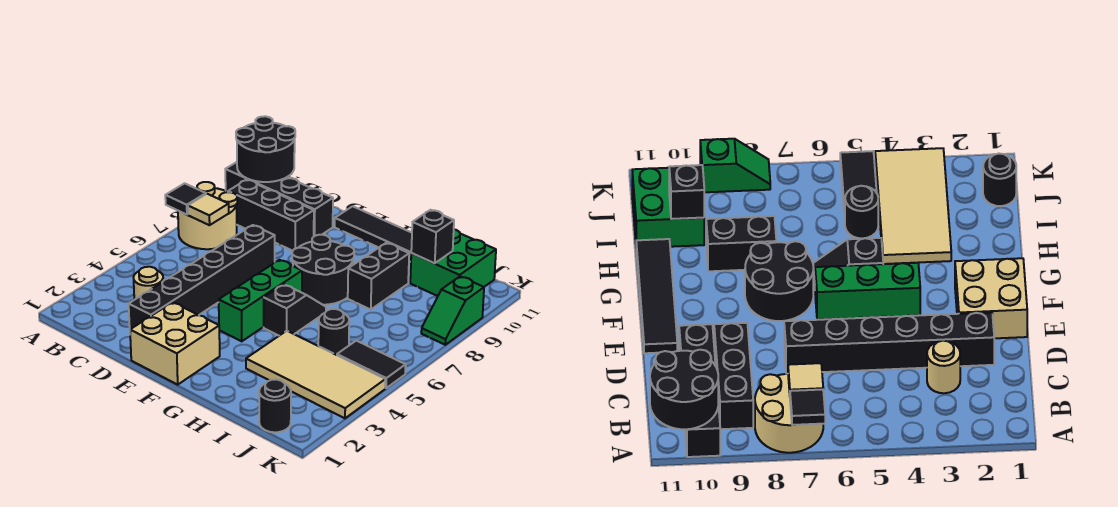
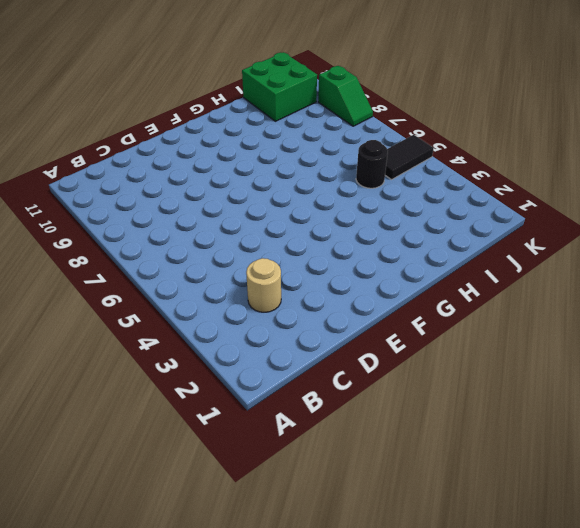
none -> tan 2x2 round brick [178,182,237,249]
none -> black 1x4 brick [225,162,333,236]
none -> black 1x3 brick [228,180,314,251]

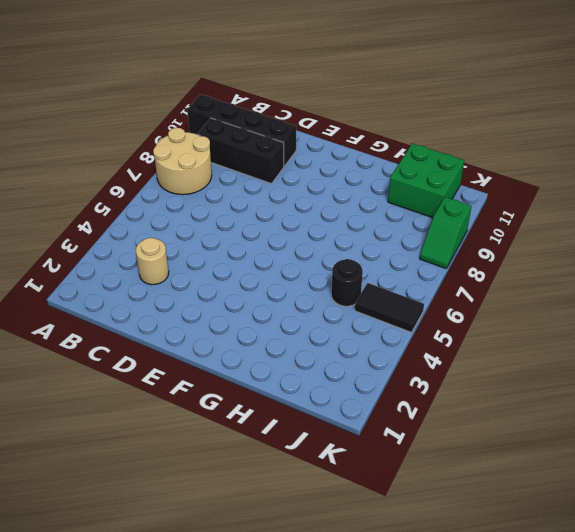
none -> black 1x6 brick [129,225,275,329]
none -> tan 2x2 brick [130,302,220,385]
none -> black 1x4 tile [335,206,412,262]

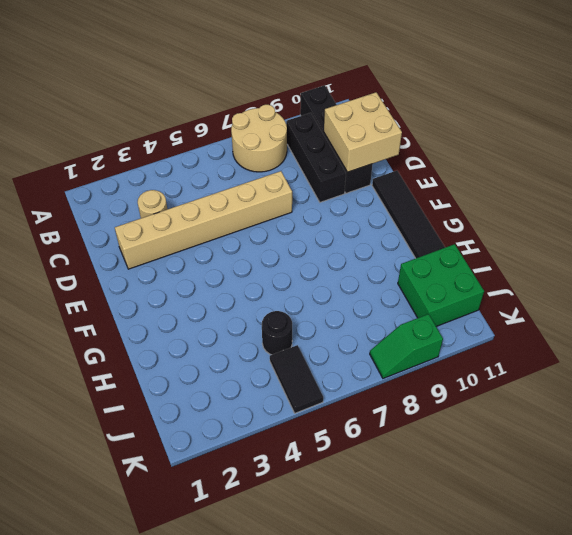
tan 2x2 brick [324,92,402,172] -> tan 2x2 brick moved to [130,302,220,385]
tan 1x6 brick [115,171,292,269] -> black 1x6 brick [129,225,275,329]
none -> green 1x3 brick [219,260,302,341]
none -> black 2x2 round brick [292,235,354,305]
none -> black 1x2 slope [264,284,326,336]

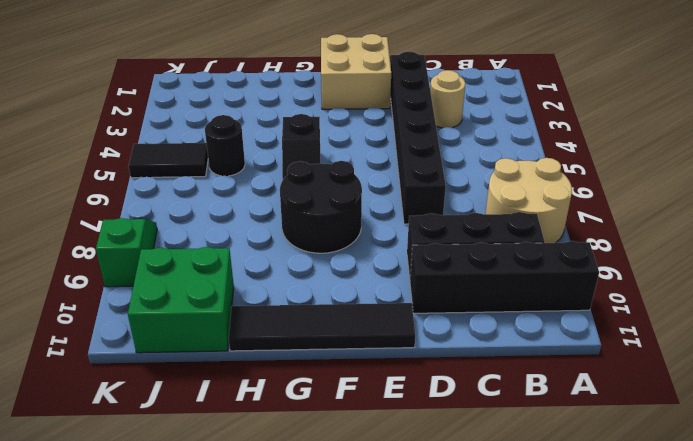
none -> green 1x3 brick [219,260,302,341]
none -> tan 2x4 tile [246,331,385,418]
none -> black 1x2 brick [348,243,409,309]

